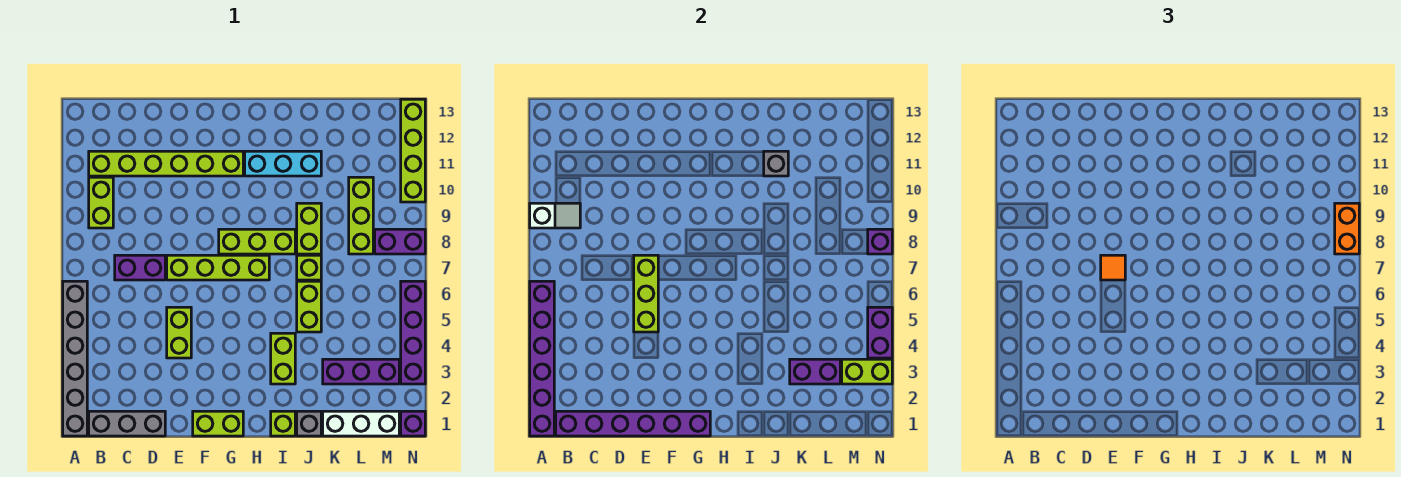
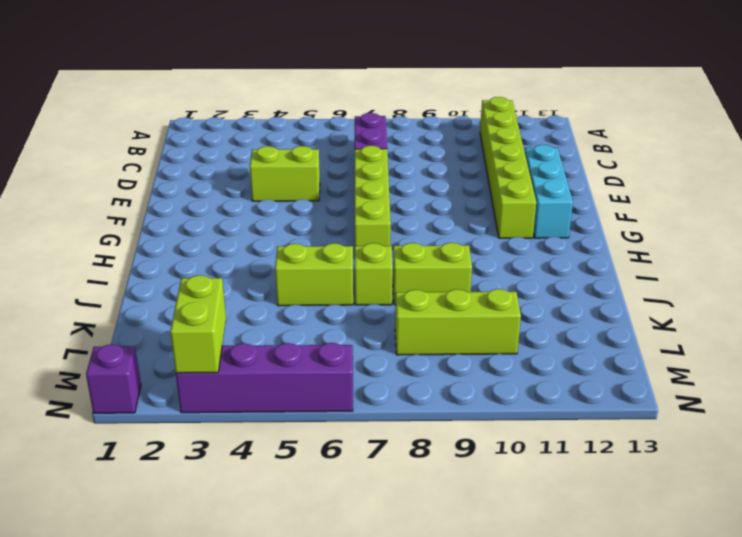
cyan 1x3 brick [525,145,573,238] -> cyan 1x3 brick moved to [245,151,321,176]
none -> grey 1x6 brick [63,281,87,436]
none -> grey 1x3 brick [89,411,165,436]
none -> lime 1x2 brick [89,177,113,228]
none -> lime 1x2 brick [193,411,243,436]

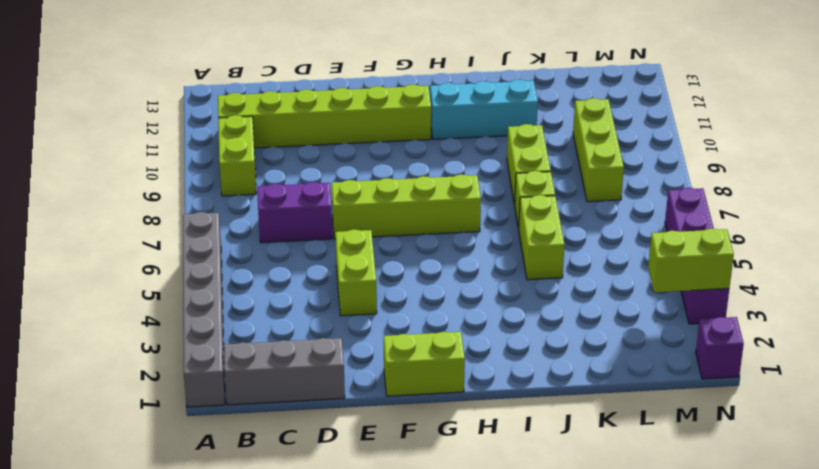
none -> lime 1x3 brick [219,229,295,254]
none -> lime 1x1 brick [271,411,295,436]
none -> lime 1x2 brick [271,333,295,384]
none -> grey 1x1 brick [297,411,321,436]

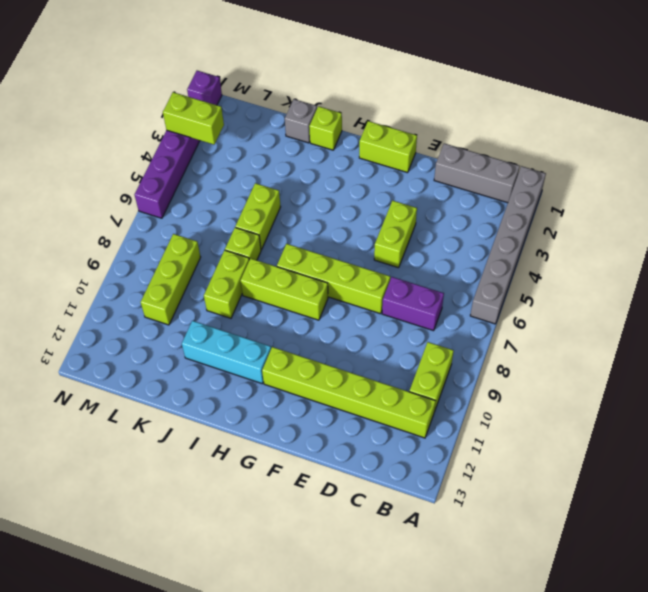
none -> lime 1x2 brick [271,333,295,384]
none -> white 1x3 brick [323,411,399,436]
none -> purple 1x3 brick [323,359,399,384]
none -> purple 1x2 brick [375,229,425,254]

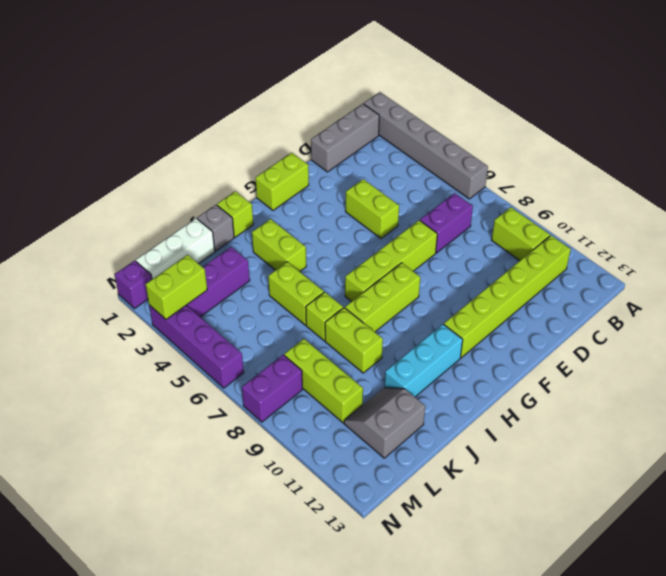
grey 2x2 slope [344,388,425,458] -> none
none -> lime 1x4 brick [401,99,425,202]
none -> purple 1x6 brick [530,281,554,436]
none -> white 1x2 slope [530,203,580,228]
none -> purple 1x6 brick [556,411,710,436]

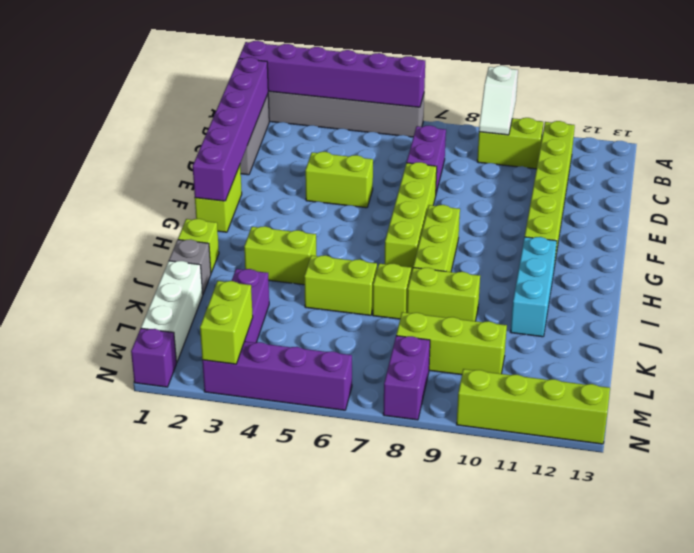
none -> lime 1x3 brick [634,255,658,332]
none -> grey 1x1 brick [764,151,788,176]
none -> purple 1x2 brick [790,359,840,384]
none -> purple 1x2 brick [868,307,892,358]

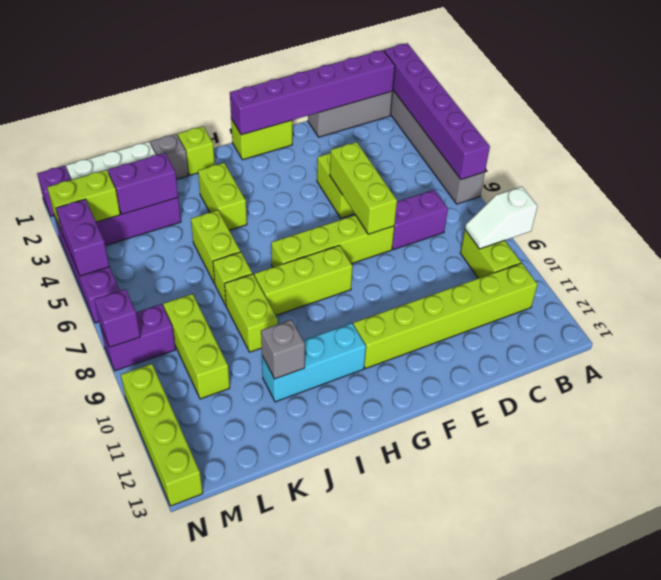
none -> orange 1x1 tile [1101,255,1125,280]
none -> orange 1x2 brick [1335,203,1359,254]

